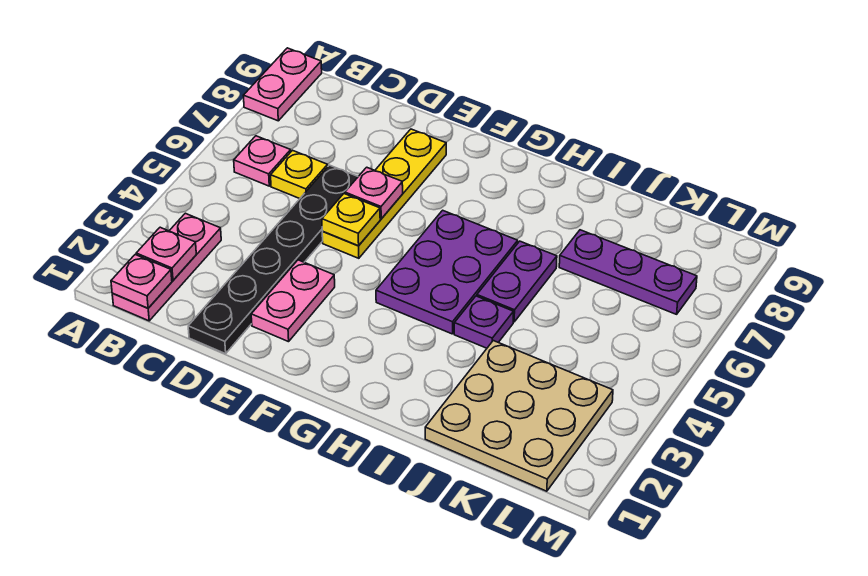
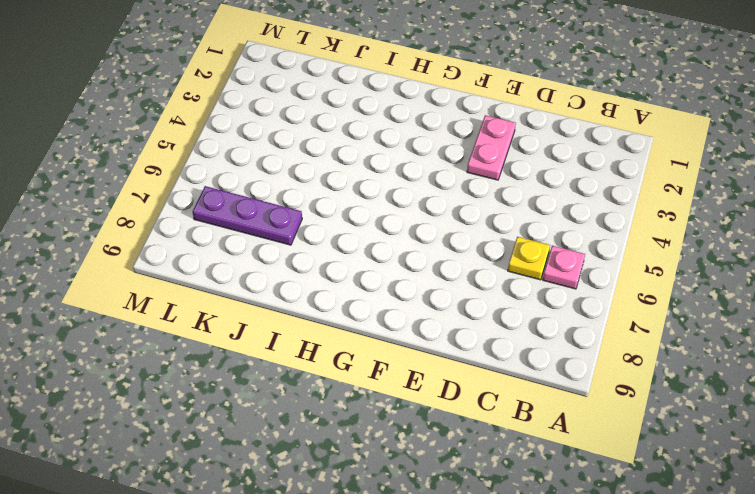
none -> pink 1x2 plate [243,48,322,121]
none -> pink 1x3 plate [112,213,221,321]
none -> black 1x6 plate [188,165,358,354]

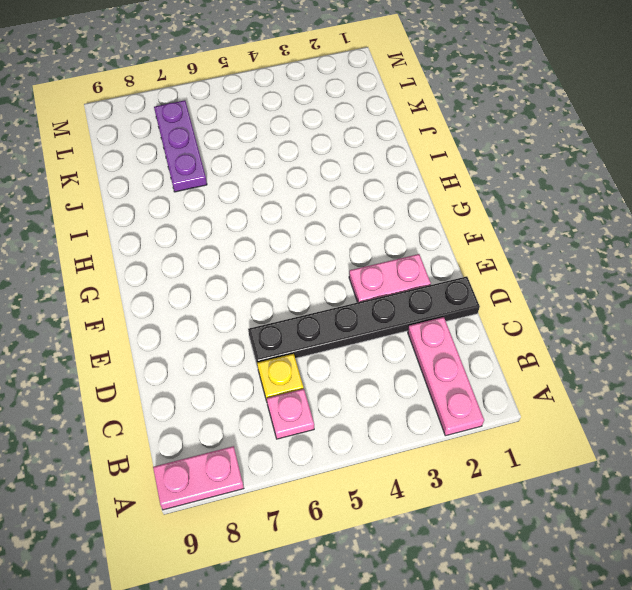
pink 1x3 plate [408,317,484,436] -> pink 1x3 plate turned to [112,213,221,321]
none -> yellow 1x4 plate [322,129,446,258]
none -> purple 2x3 plate [376,210,518,334]
none -> purple 1x1 plate [454,296,513,348]

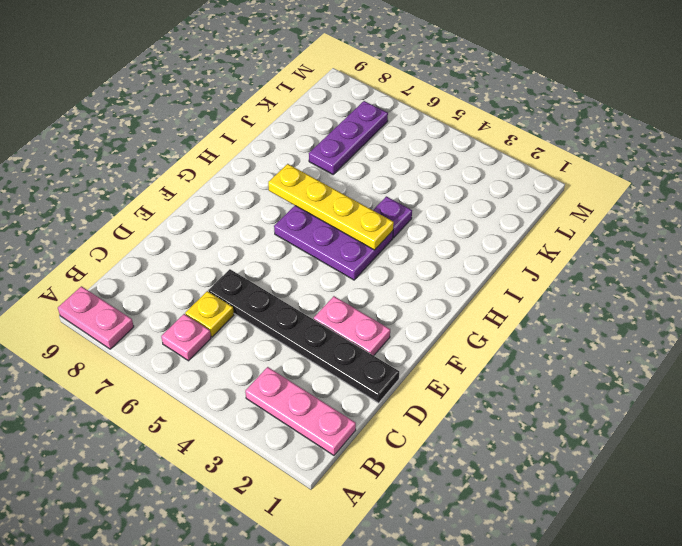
yellow 1x4 plate [268,164,394,250] -> yellow 1x4 plate moved to [322,129,446,258]
none -> purple 1x2 plate [477,241,557,322]
none -> tan 3x3 plate [425,341,613,491]
none -> pink 1x1 plate [111,255,172,308]

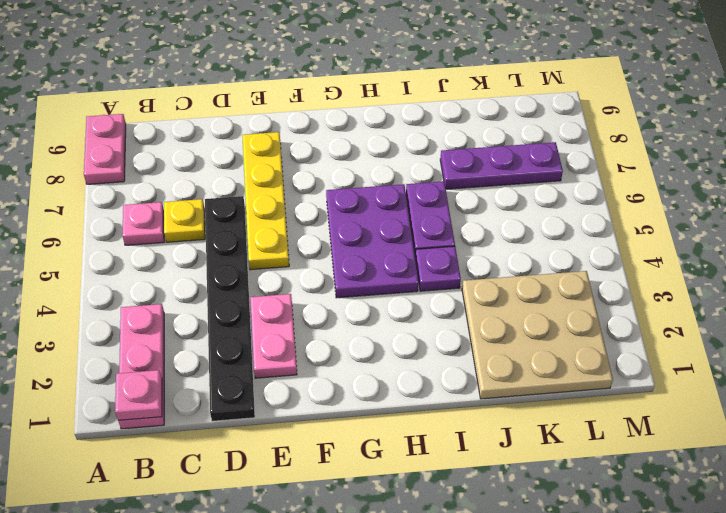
none -> pink 1x1 plate [136,227,196,280]
none -> yellow 1x1 plate [322,194,380,246]
none -> pink 1x1 plate [345,167,403,219]

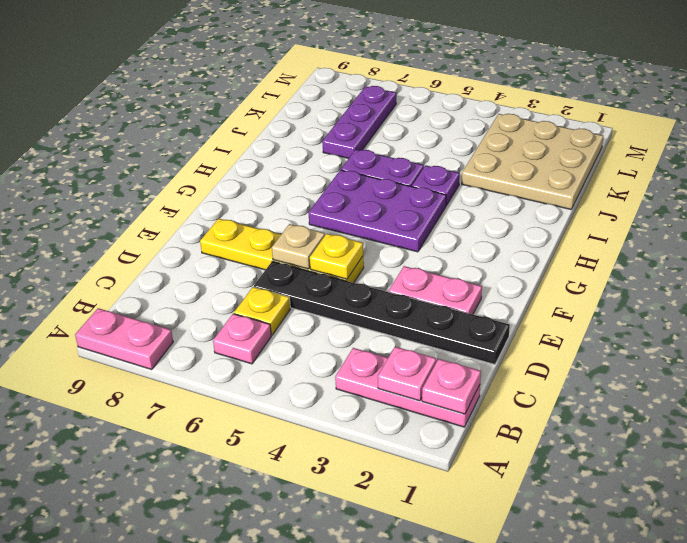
tan 1x1 plate [272,224,325,269] -> pink 1x1 plate [345,167,403,219]

